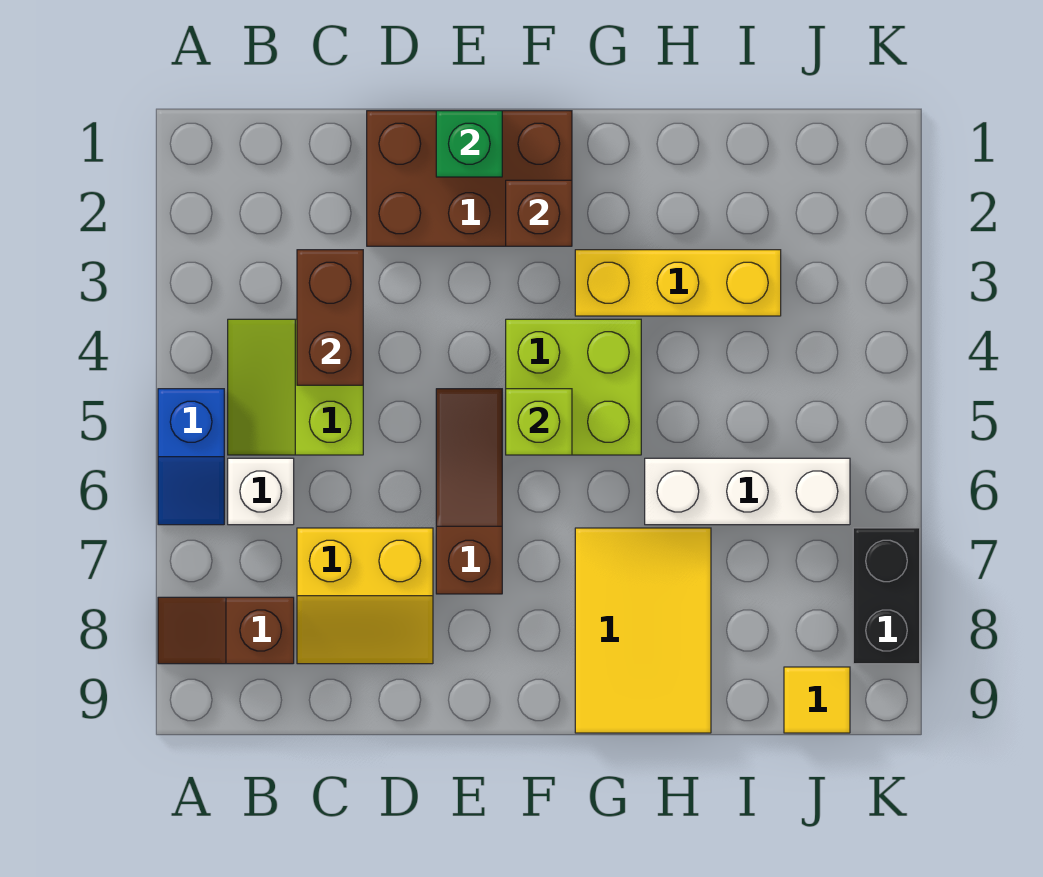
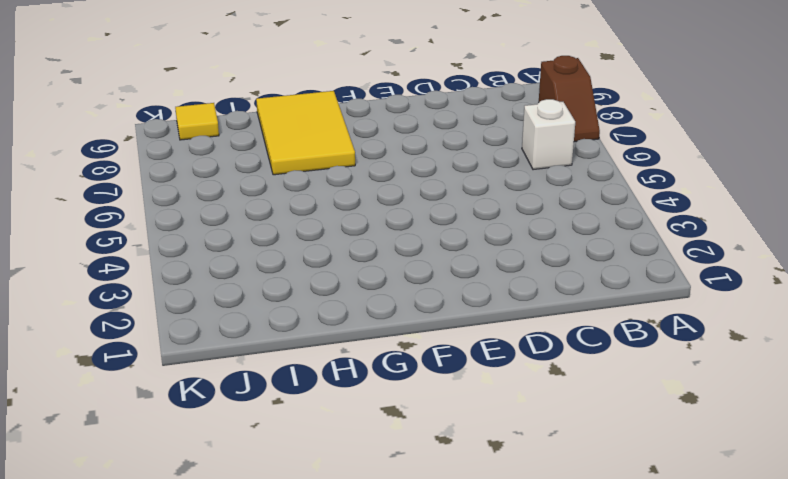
brown 1x2 slope [539,56,600,142] -> brown 1x2 slope turned to [158,597,294,664]
none -> blue 1x2 slope [158,389,224,525]
none -> lime 2x2 slope [228,319,363,455]
none -> yellow 2x2 slope [297,528,433,664]

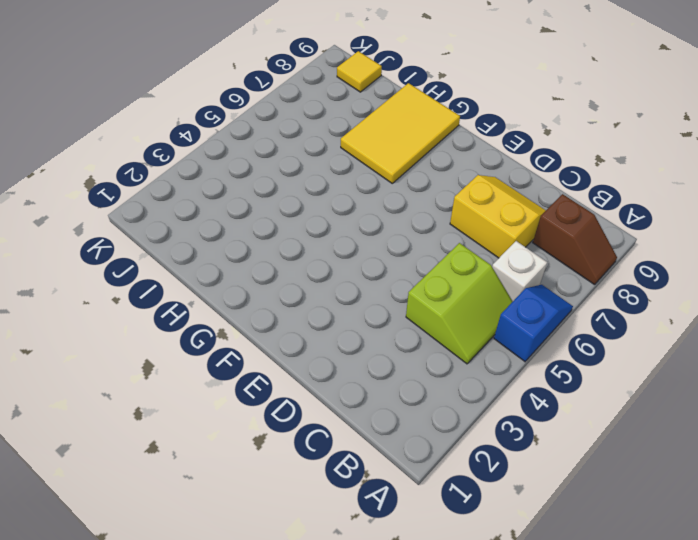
none -> brown 2x3 brick [367,111,572,246]
none -> brown 1x3 slope [436,389,502,594]
none -> lime 2x2 brick [506,319,641,455]

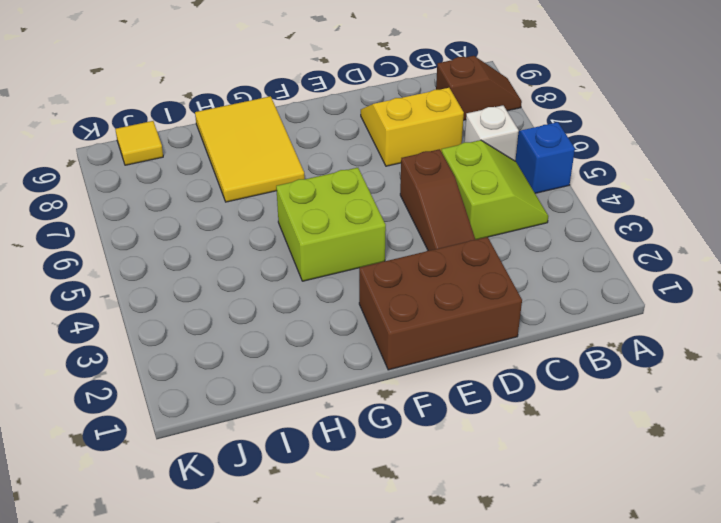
brown 1x3 slope [400,149,475,251] -> brown 1x3 slope moved to [436,389,502,594]
none -> yellow 1x3 brick [575,250,781,316]
none -> white 1x3 brick [645,458,850,525]
none -> black 1x2 brick [853,528,920,664]

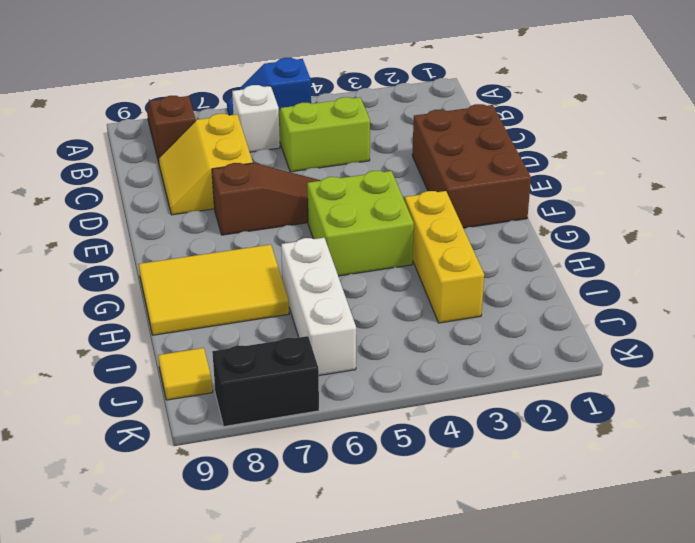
none -> brown 1x2 brick [297,250,363,385]
none -> green 1x1 brick [436,111,502,177]
none -> brown 1x1 brick [506,180,572,246]

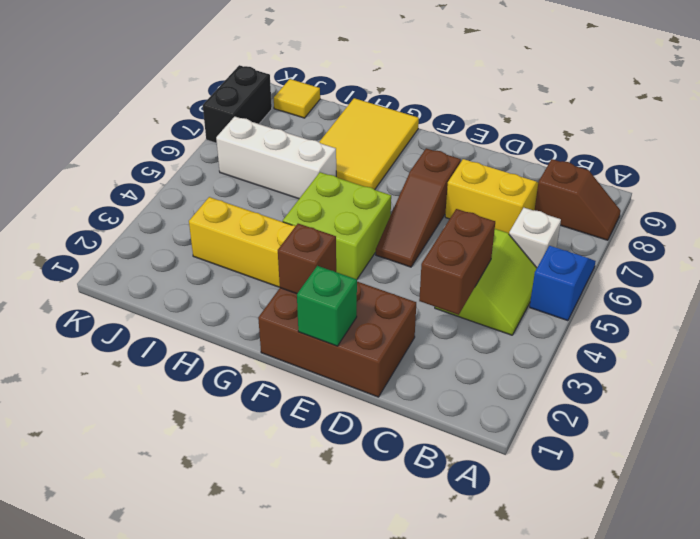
none -> lime 1x1 brick [506,389,572,455]

